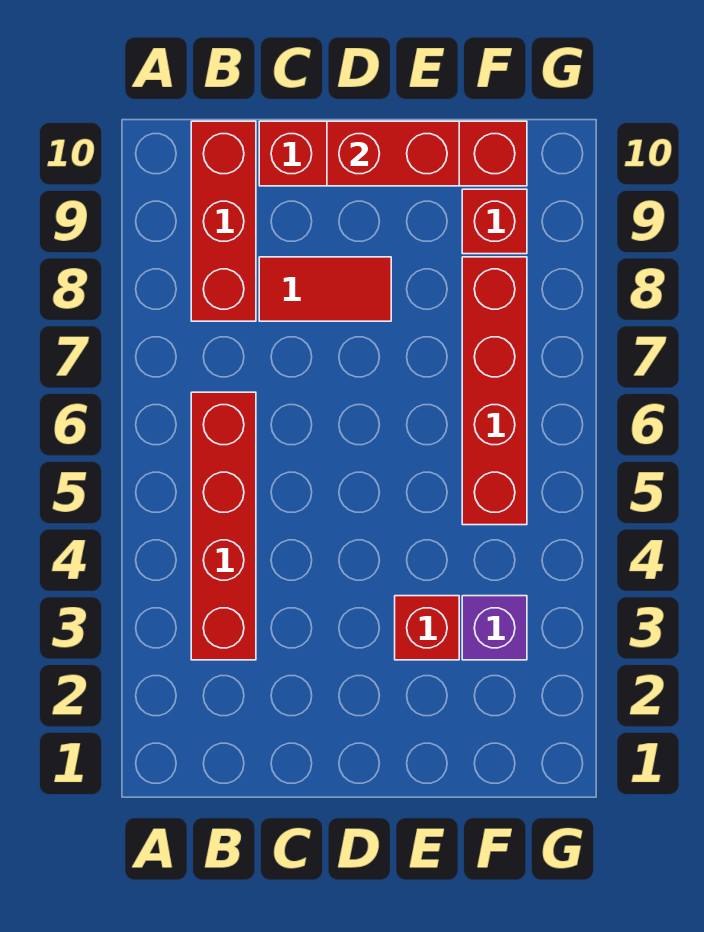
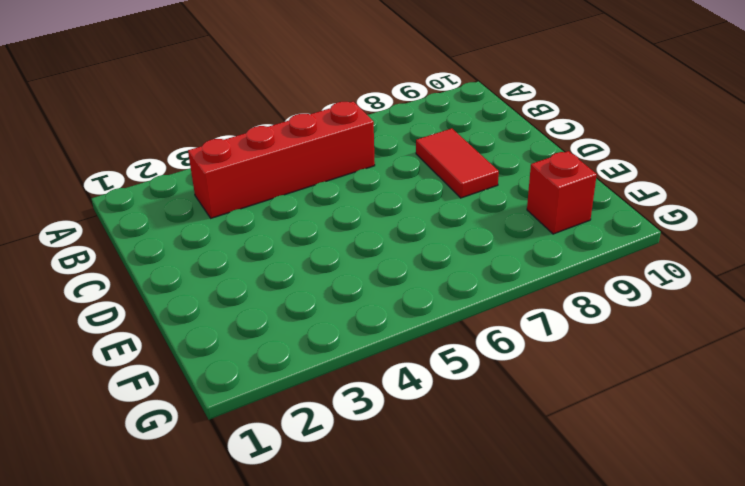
none -> red 1x3 brick [191,121,256,321]
none -> red 1x4 brick [259,121,527,186]

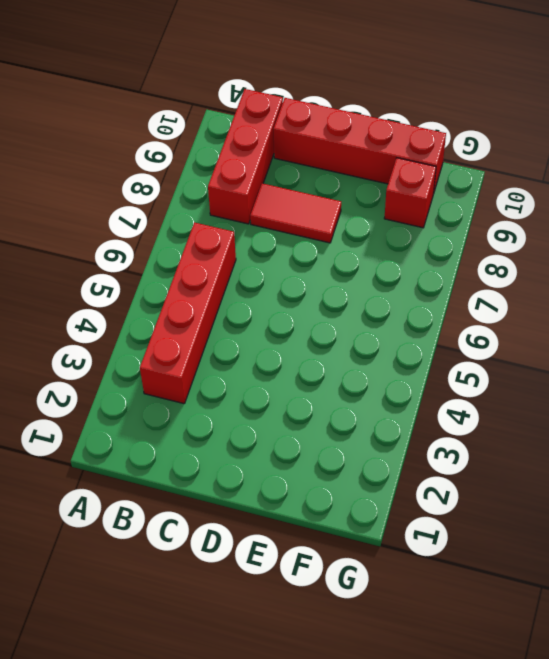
none -> red 1x1 brick [395,596,459,660]
none -> purple 1x1 brick [462,596,527,660]

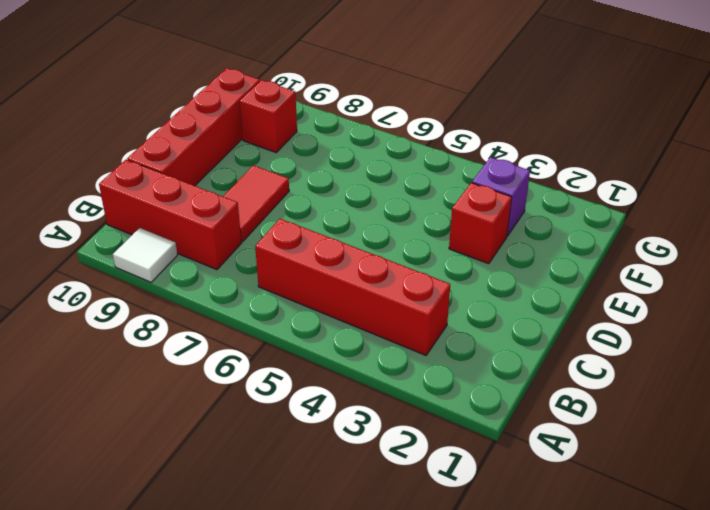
white 1x1 tile [113,228,177,282] -> none
none -> red 1x4 brick [462,257,527,525]
none -> red 1x2 brick [327,121,459,186]

